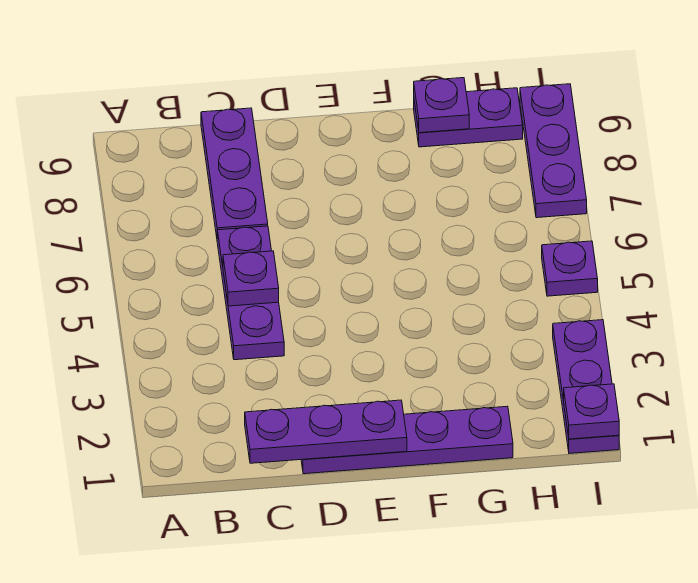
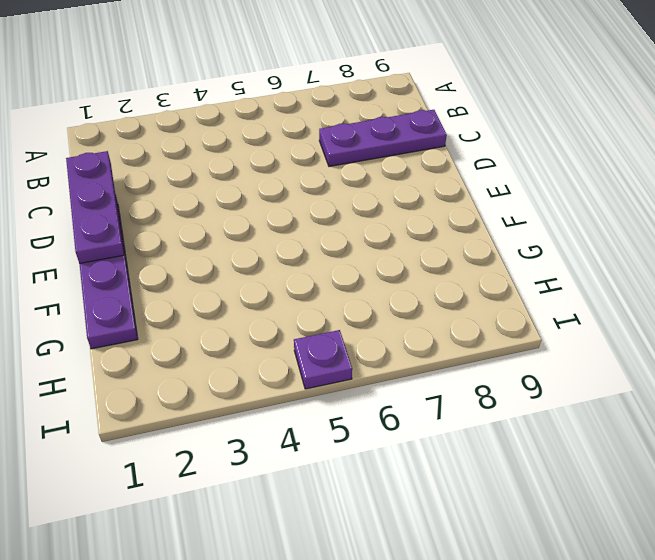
none -> purple 1x3 plate [217,226,284,360]
none -> purple 1x2 plate [414,88,523,147]

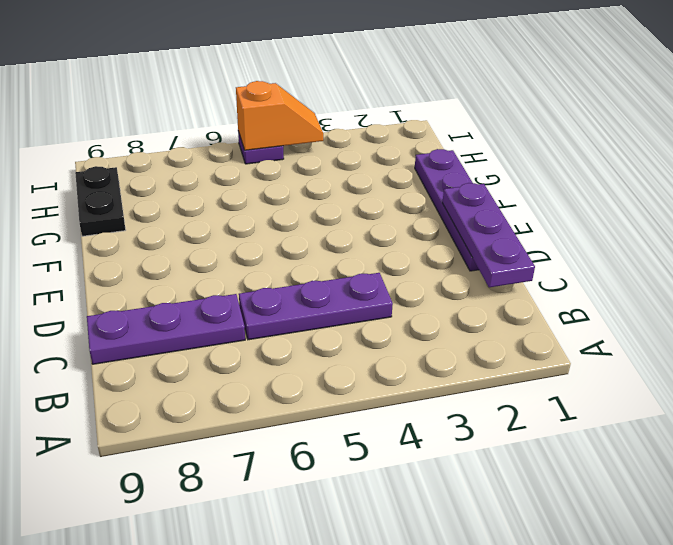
black 1x2 plate [75,166,125,236] -> purple 1x2 plate [414,88,523,147]
orange 1x2 slope [236,81,323,150] -> none
none -> purple 1x3 plate [553,320,619,453]
none -> purple 1x3 plate [520,84,587,218]

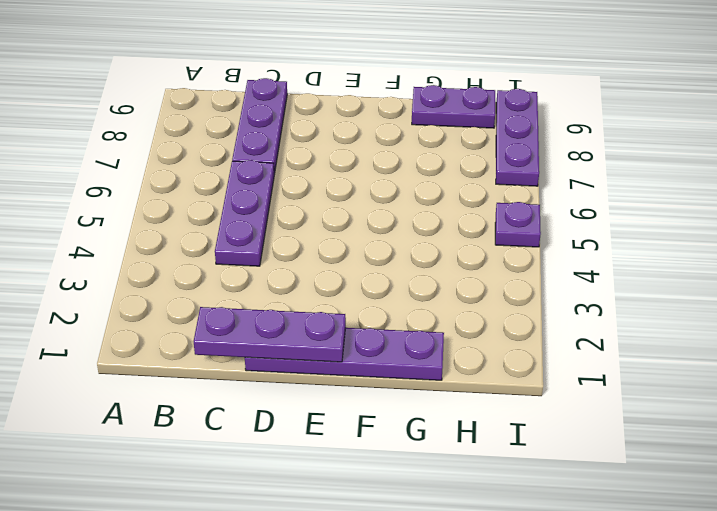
none -> purple 1x3 plate [553,320,619,453]
none -> purple 1x1 plate [223,251,279,306]

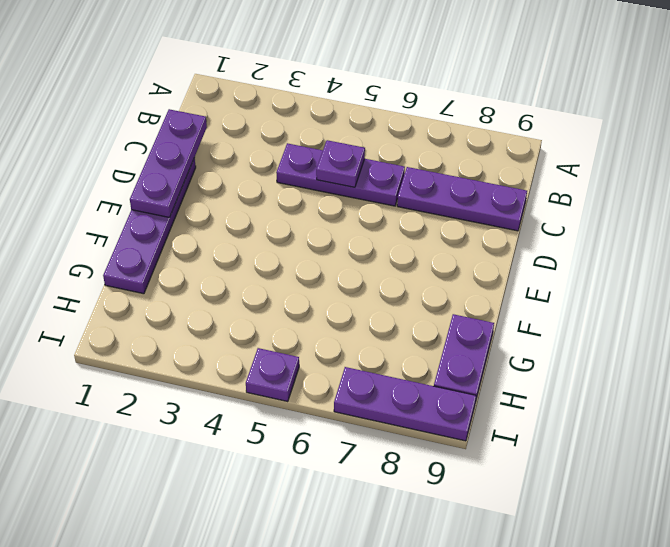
none -> purple 1x3 plate [553,320,619,453]
none -> purple 1x1 plate [414,78,469,133]

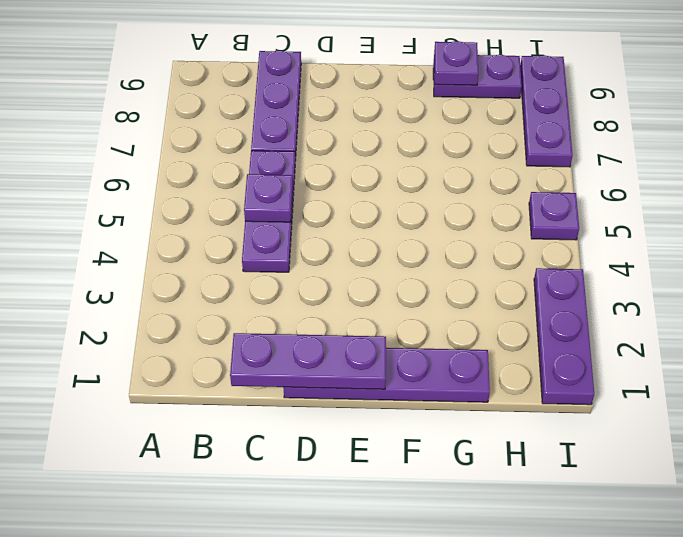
none -> purple 1x1 plate [564,384,619,439]

